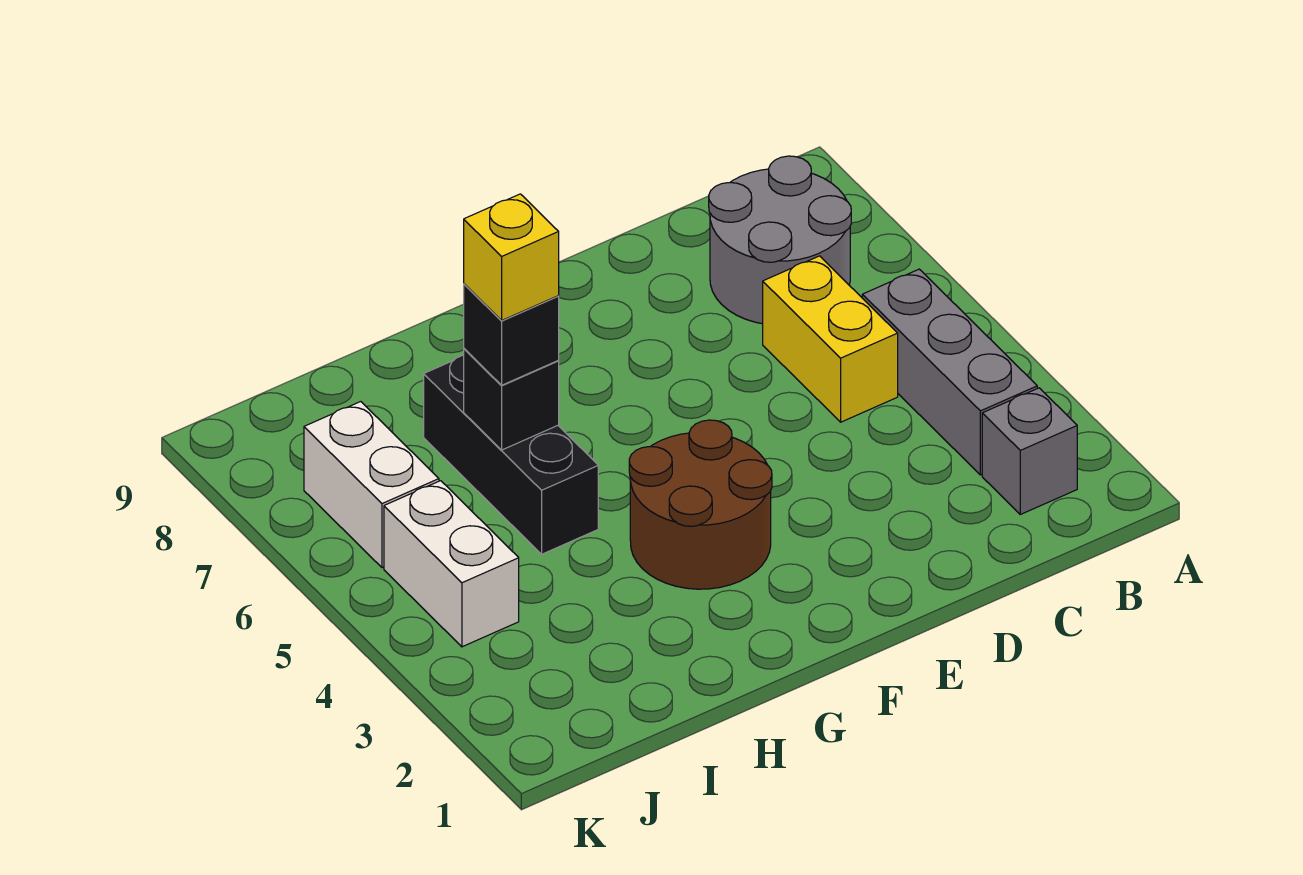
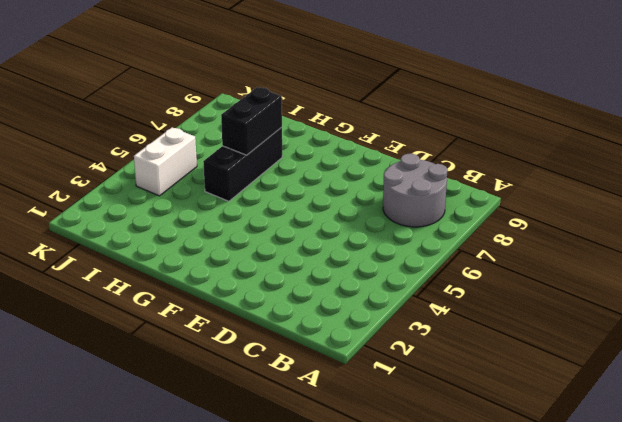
black 1x2 brick [221,87,282,155] -> black 1x1 brick [464,349,559,450]
none -> grey 1x1 brick [982,388,1077,514]
none -> grey 1x3 brick [862,269,1037,475]

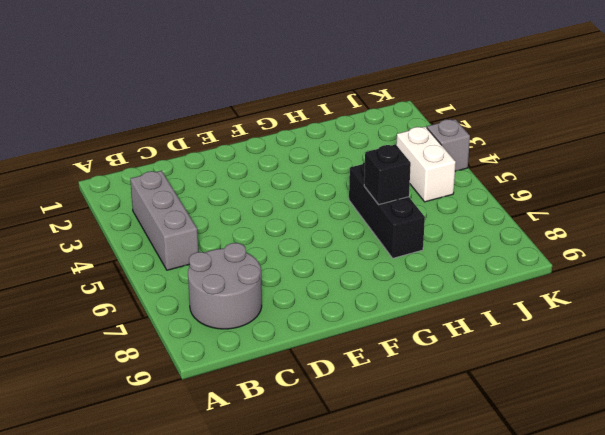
grey 1x1 brick [427,119,470,171] -> grey 1x1 brick moved to [982,388,1077,514]
none -> yellow 1x2 brick [763,256,898,422]
none -> brown 2x2 round brick [629,420,772,589]

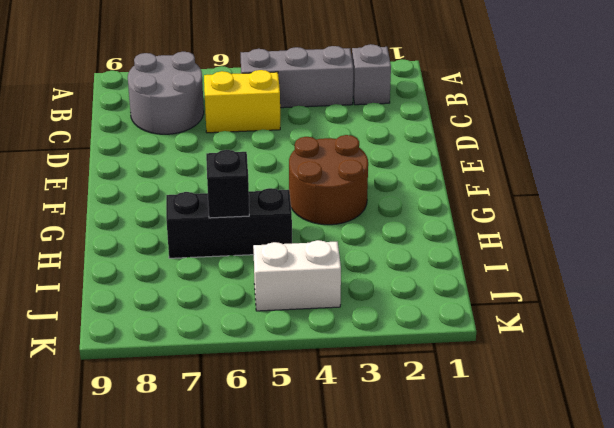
none -> white 1x2 brick [304,402,439,568]
none -> black 1x1 brick [464,284,559,385]

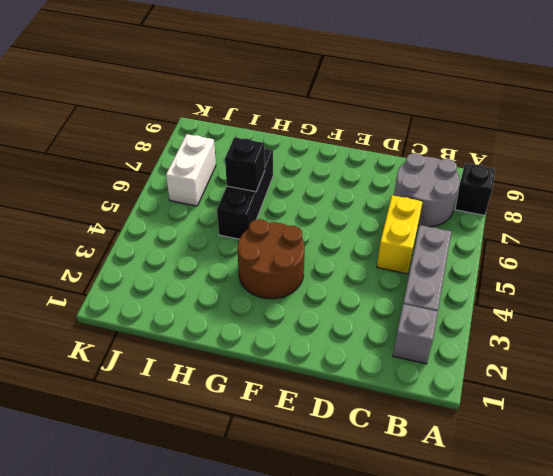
black 1x1 brick [455,163,495,215] -> black 1x1 brick moved to [464,284,559,385]
none -> white 1x2 brick [384,481,519,647]
none -> yellow 1x1 brick [464,194,559,320]

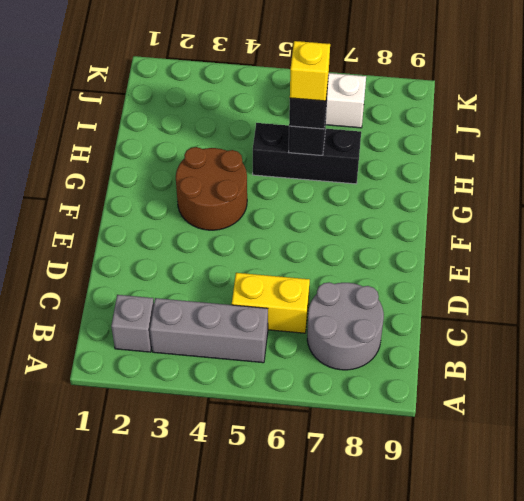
none -> white 1x2 brick [384,481,519,647]

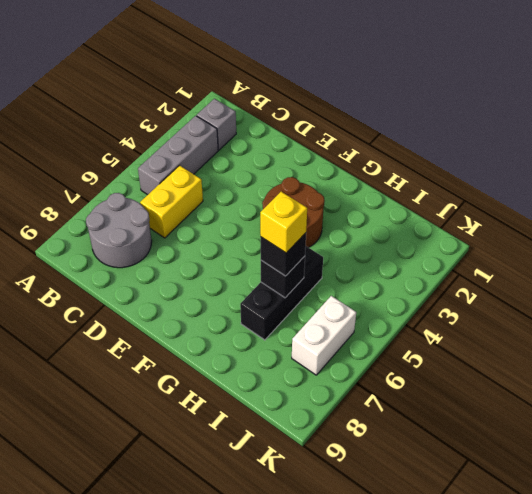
none -> white 1x2 brick [384,481,519,647]

